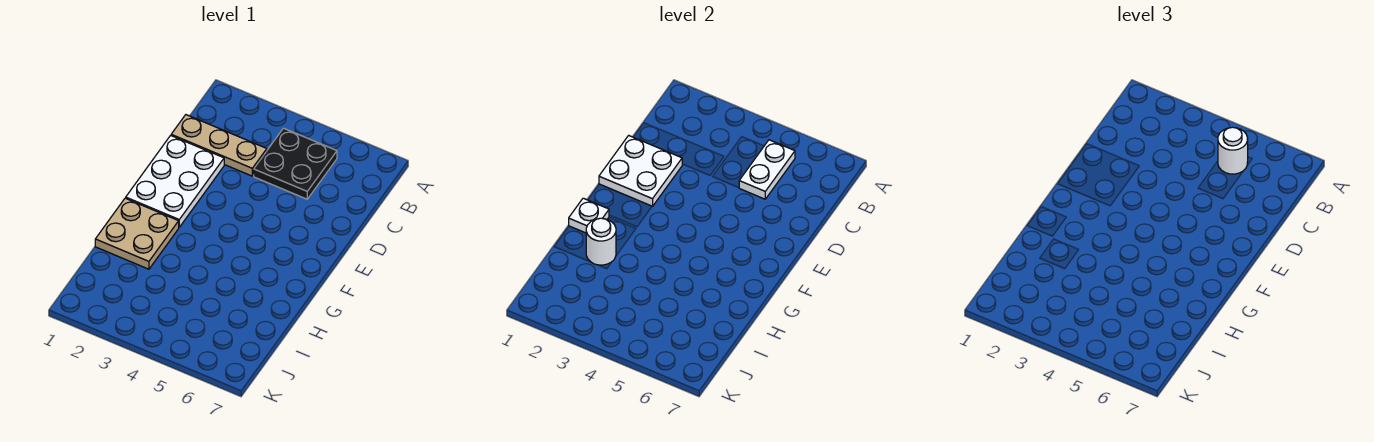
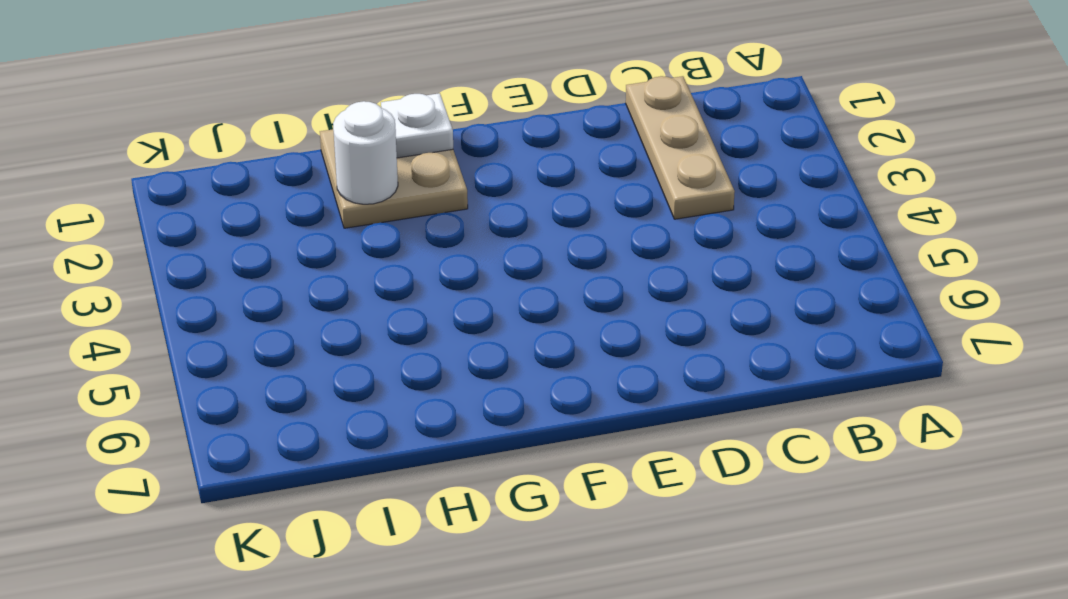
none -> black 2x2 plate [254,128,337,199]
none -> white 2x3 plate [126,135,224,227]

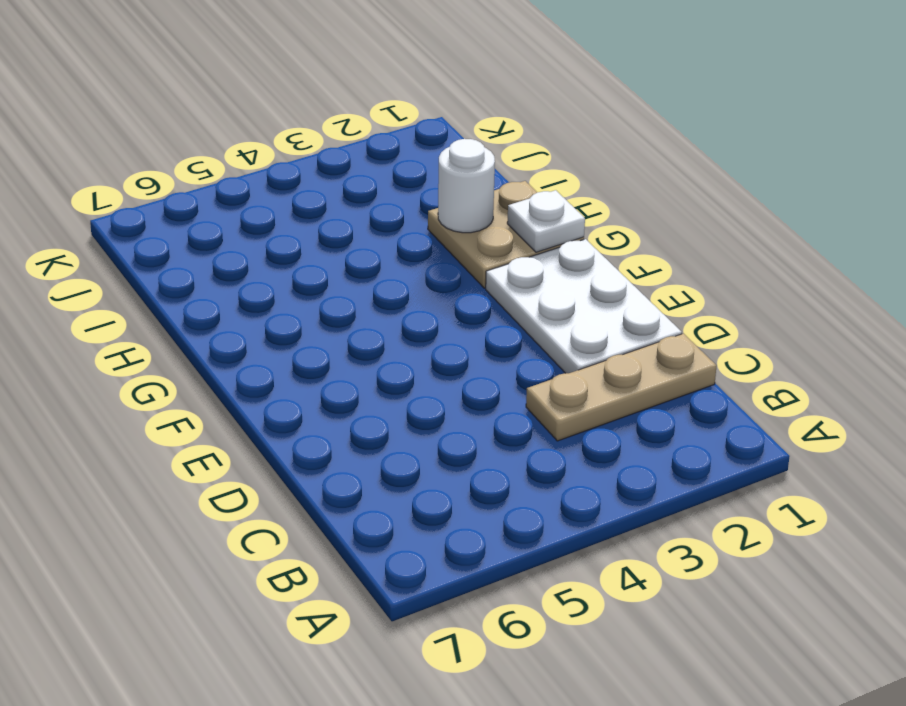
none -> black 2x2 plate [254,128,337,199]
none -> white 1x2 plate [739,140,795,199]

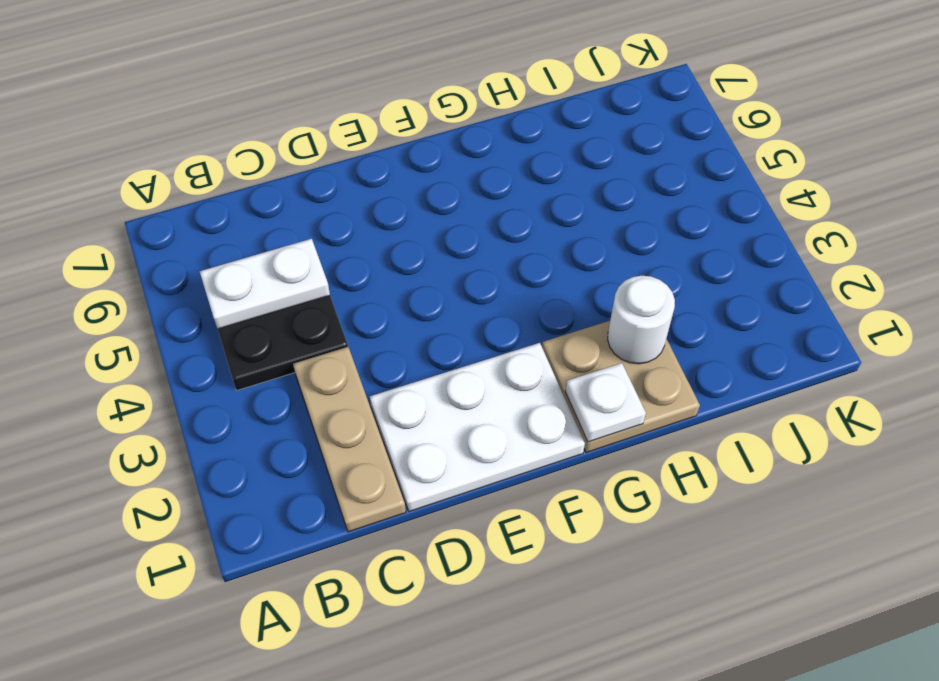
none -> white 2x2 plate [599,135,682,206]
none -> white 1x1 round brick [1218,127,1248,174]

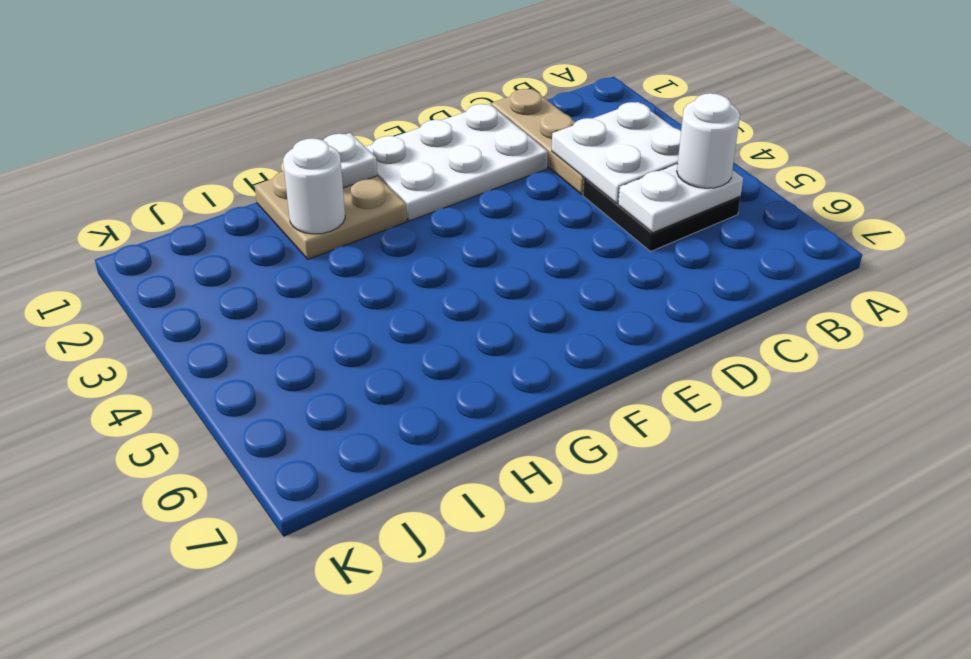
white 2x2 plate [552,102,681,203] -> white 2x2 plate moved to [599,135,682,206]

